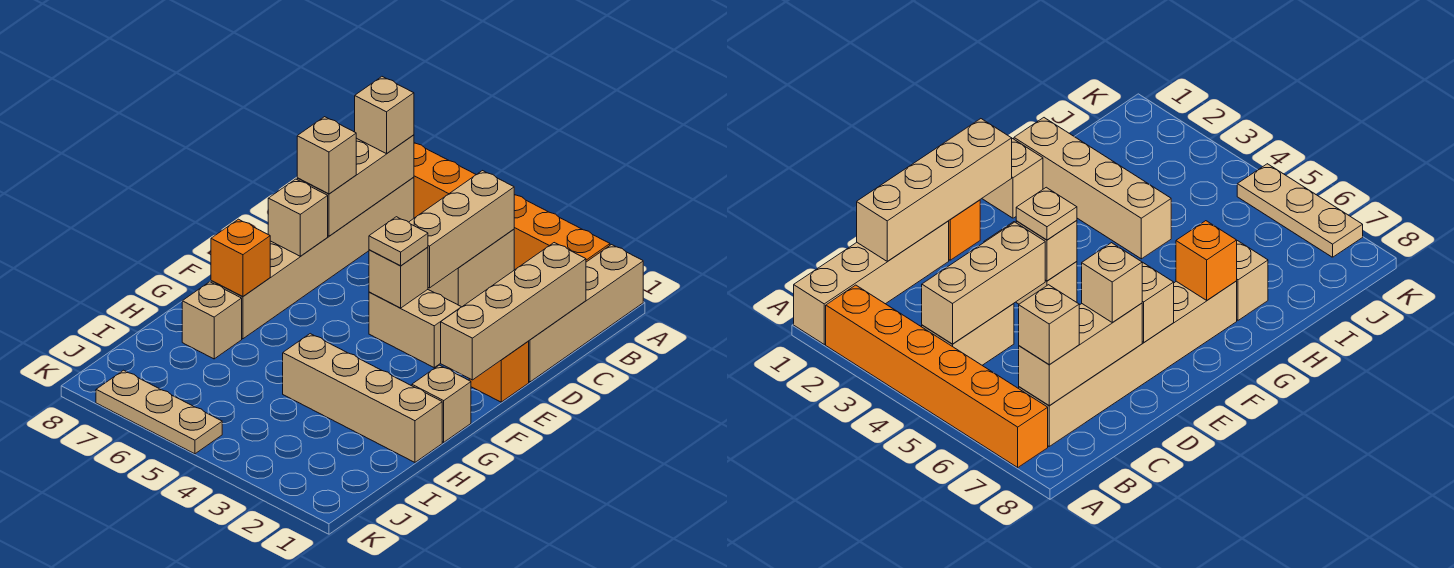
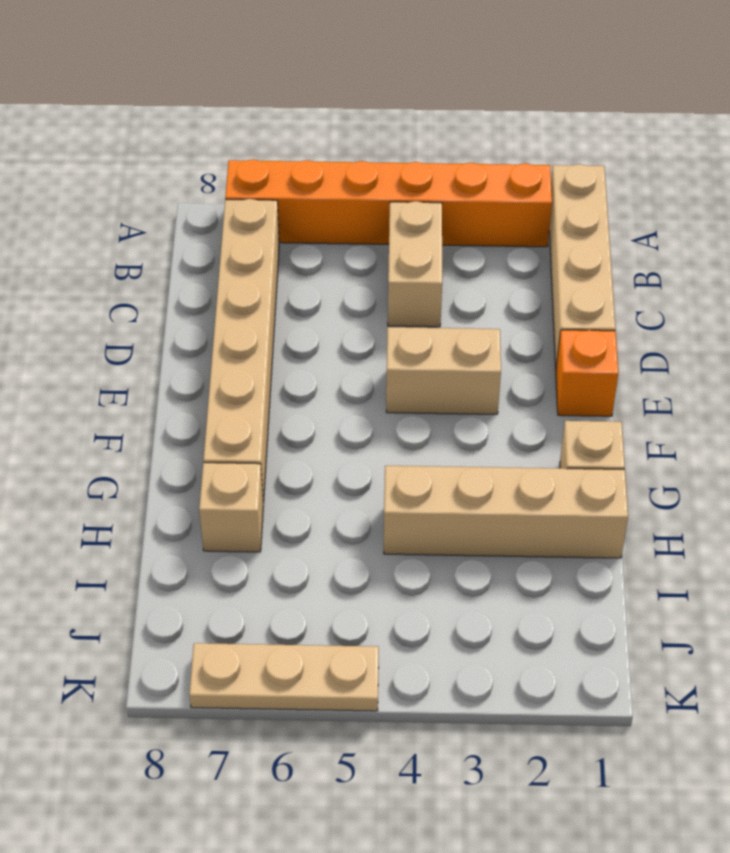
none -> tan 1x3 brick [409,171,514,288]
none -> tan 1x3 brick [297,135,414,236]
none -> tan 1x4 brick [441,243,586,380]

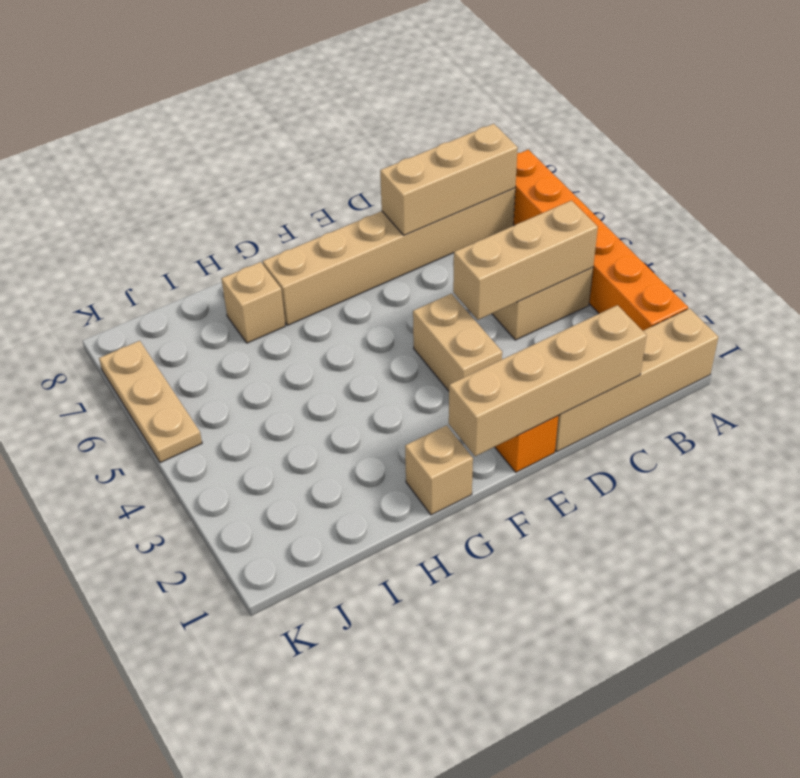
none -> tan 1x4 brick [283,334,442,462]
none -> tan 1x1 brick [369,247,428,308]
none -> tan 1x1 brick [268,179,328,256]

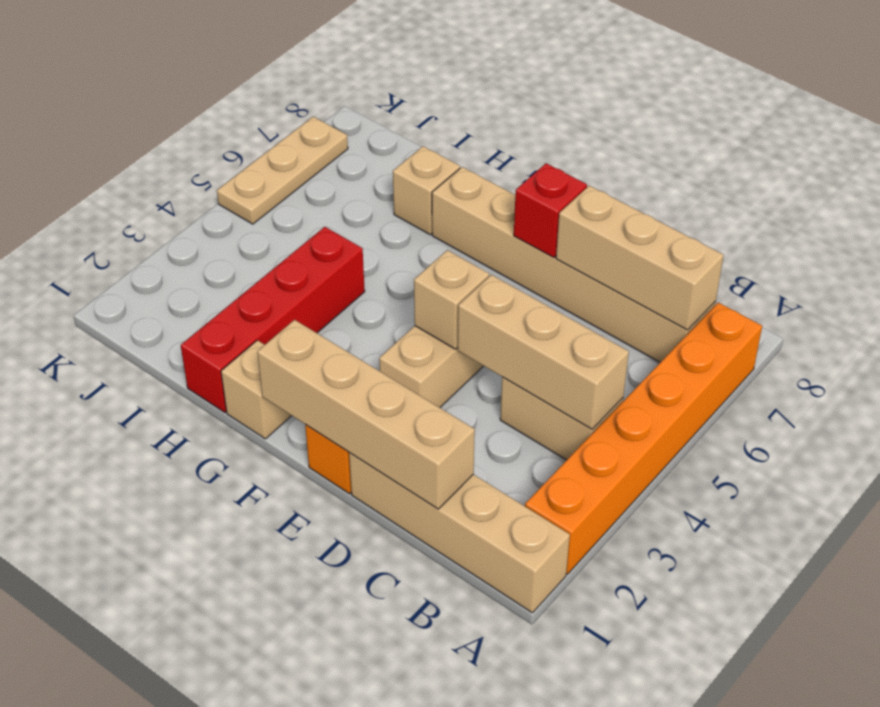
red 1x1 brick [514,163,587,257] -> tan 1x1 brick [268,179,328,256]
red 1x4 brick [181,227,365,412] -> tan 1x4 brick [283,334,442,462]
none -> orange 1x1 brick [211,219,270,297]
none -> tan 1x1 brick [355,77,414,154]
none -> tan 1x1 brick [297,117,356,194]

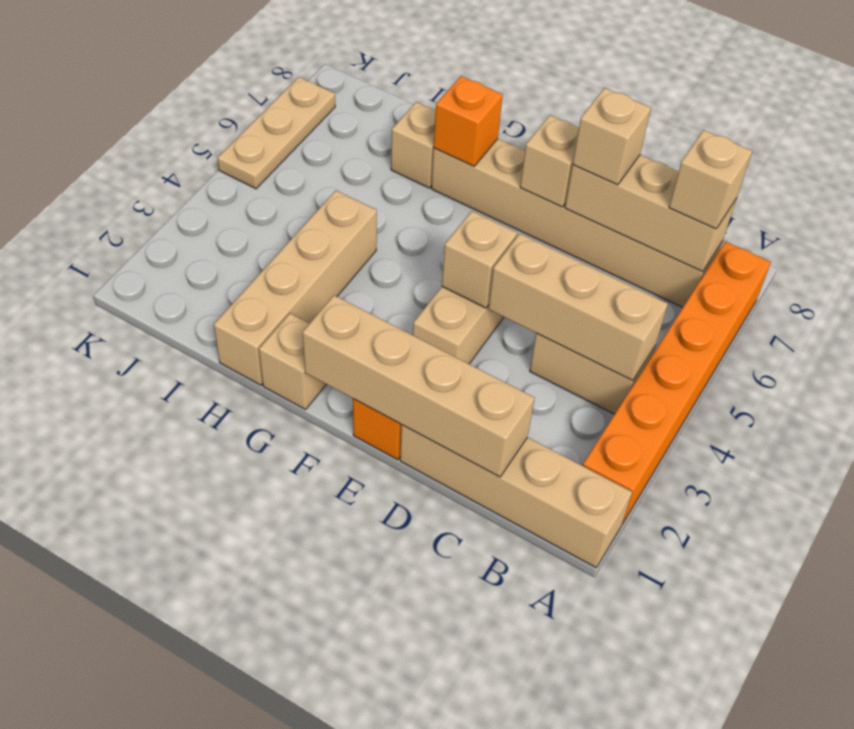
none -> tan 1x1 plate [369,217,428,266]

